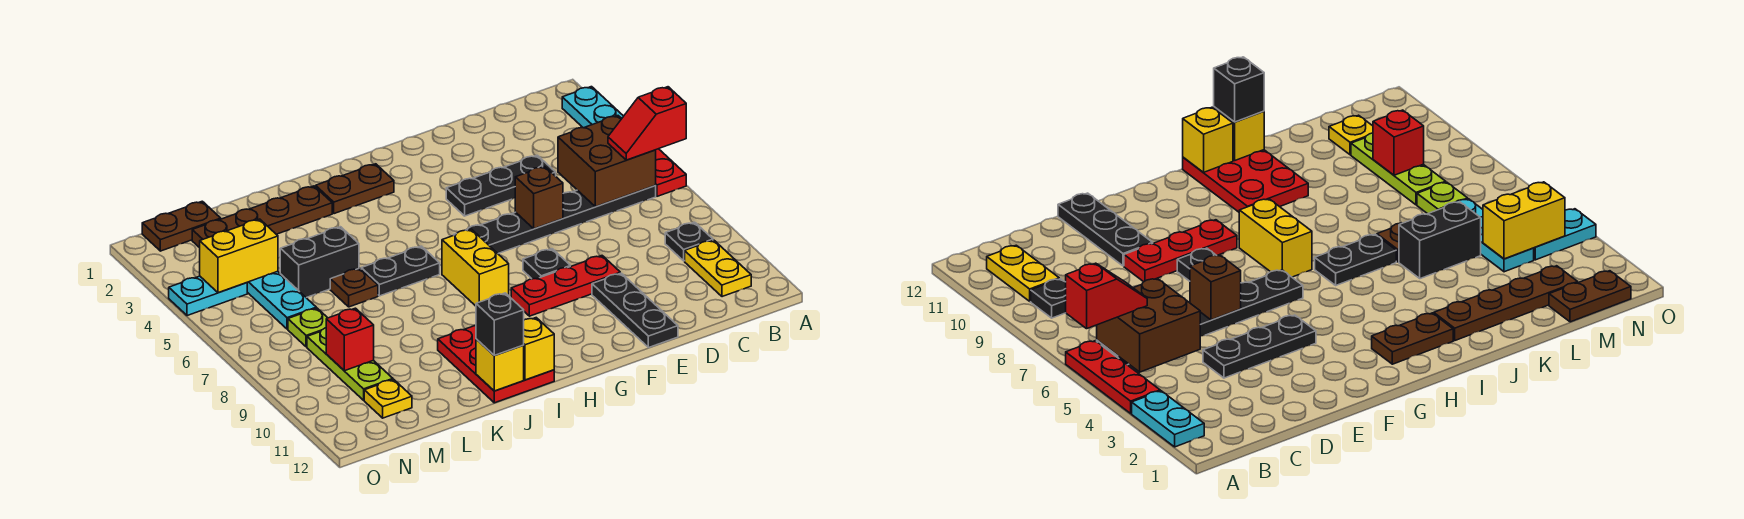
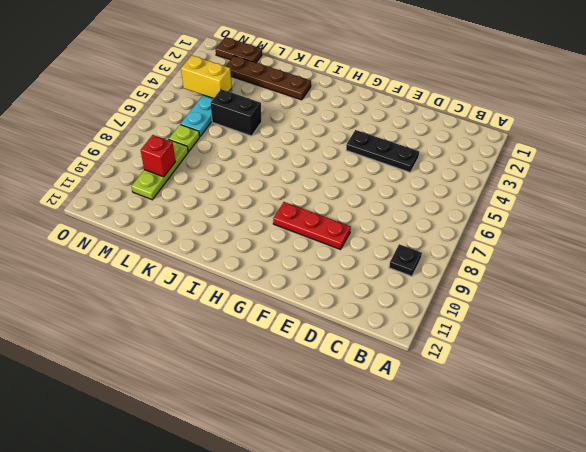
none -> cyan 1x2 plate [562,87,623,128]
none -> red 1x3 plate [655,149,686,196]
none -> black 1x6 plate [454,186,656,253]
none -> yellow 1x2 plate [685,240,751,297]

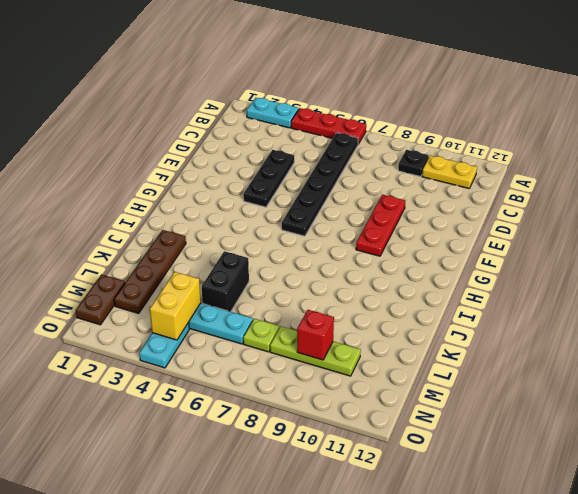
none -> black 1x3 plate [592,273,678,348]
none -> black 1x1 plate [523,249,570,279]
none -> brown 1x2 plate [316,164,394,214]
none -> yellow 1x2 brick [442,229,509,306]

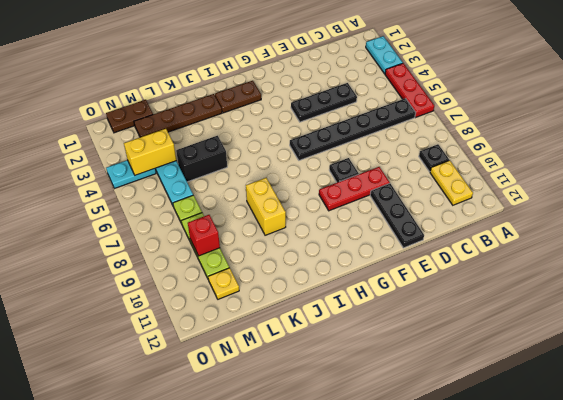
yellow 1x2 brick [246,178,286,235] -> yellow 1x2 brick moved to [442,229,509,306]
none -> black 1x2 plate [361,246,440,296]
none -> red 2x3 plate [438,325,554,403]
none -> brown 1x1 plate [330,268,378,307]
none -> brown 2x2 brick [558,116,656,207]

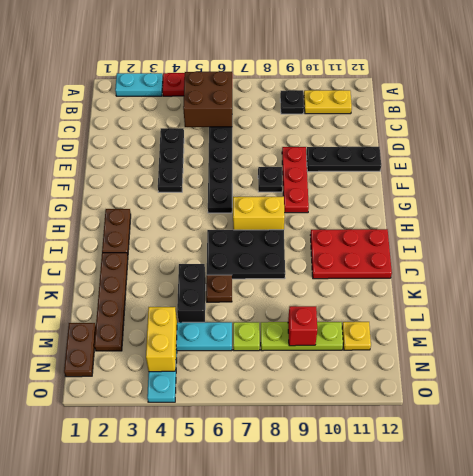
black 2x3 plate [207,230,285,279] -> black 1x2 plate [361,246,440,296]
none -> brown 1x1 brick [515,166,563,229]
none -> yellow 1x1 brick [523,318,554,380]
none -> yellow 1x1 brick [476,339,524,391]
none -> red 1x2 slope [608,87,686,160]

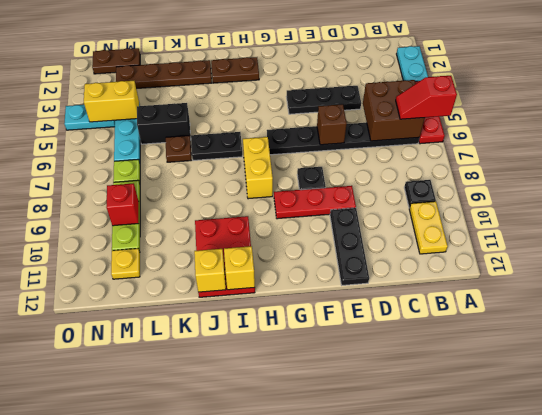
none -> black 1x1 brick [476,293,524,355]

